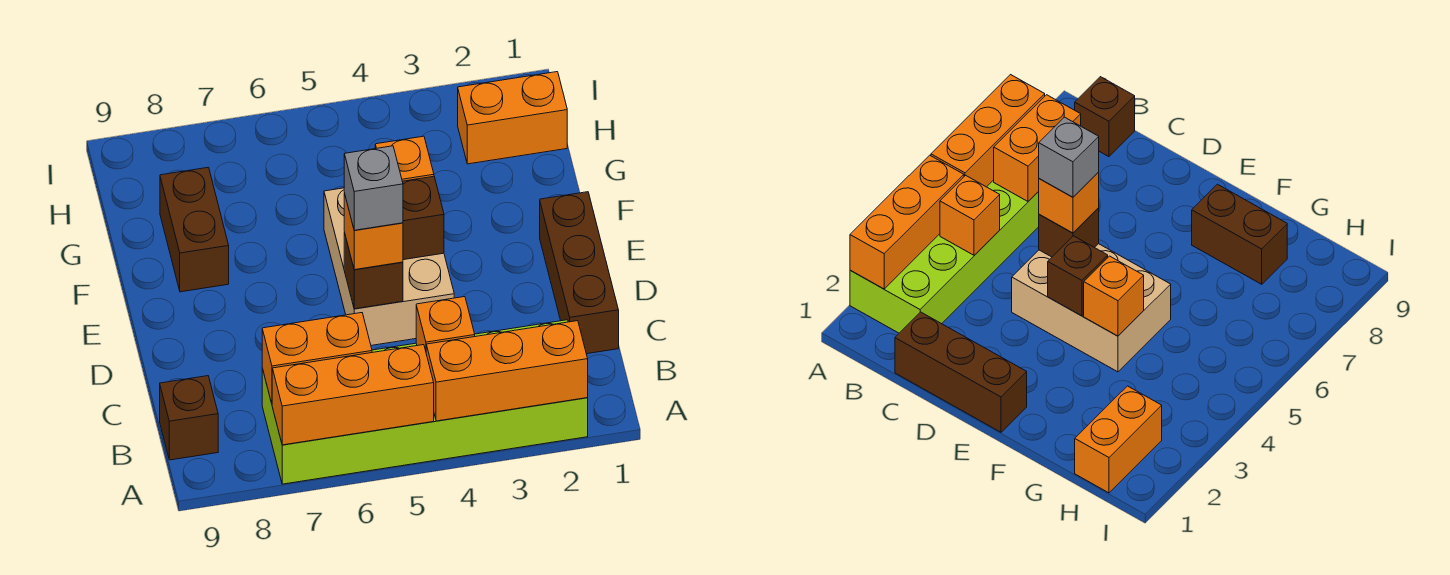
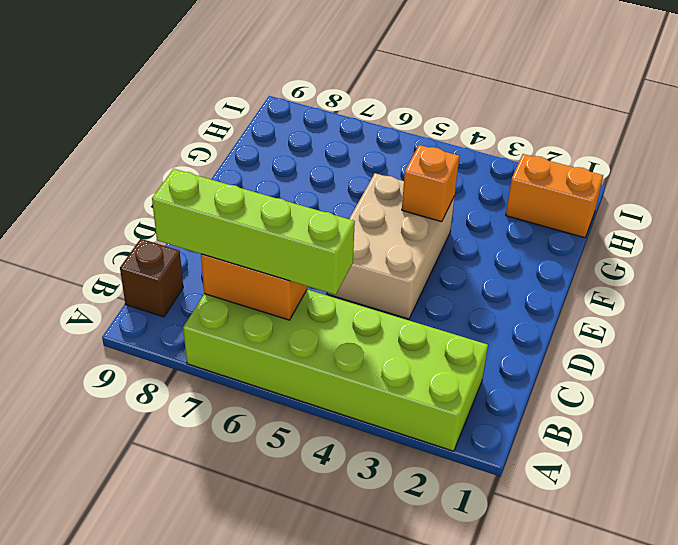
lime 1x4 brick [152,169,355,295] -> none
none -> brown 1x3 brick [540,192,619,354]
none -> brown 1x2 brick [160,167,229,292]
none -> orange 1x3 brick [426,321,588,421]

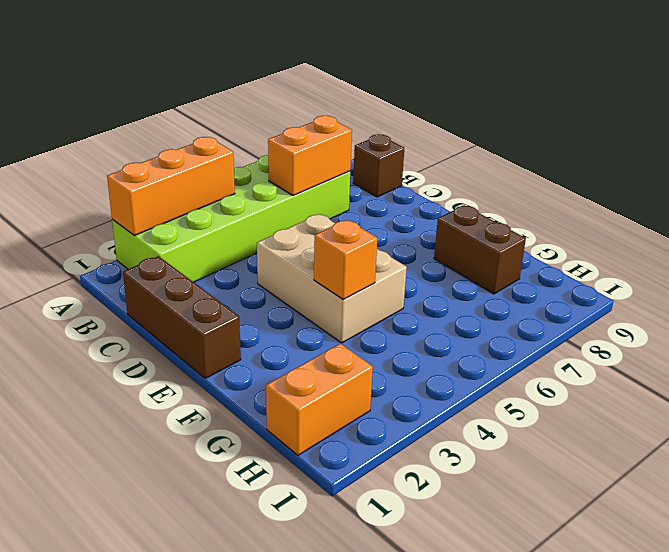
none -> orange 1x3 brick [272,345,434,445]
none -> orange 1x1 brick [416,297,475,351]
none -> brown 1x1 brick [344,232,403,309]

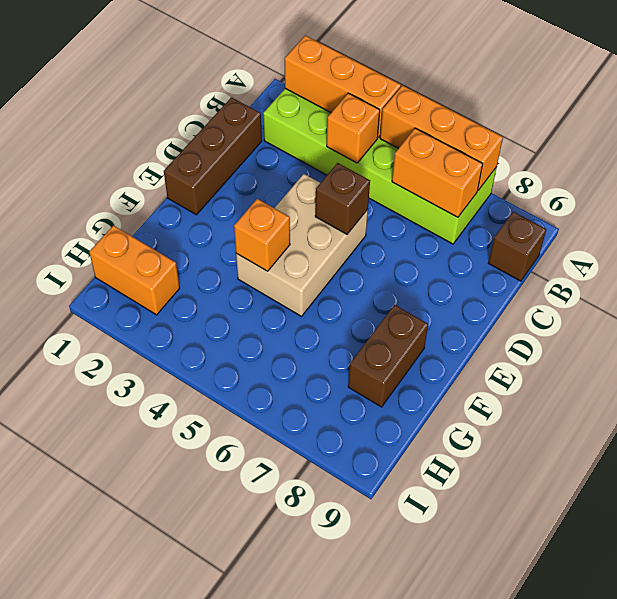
none -> brown 1x1 brick [402,176,444,260]
none -> orange 1x1 brick [344,193,403,270]
none -> grey 1x1 brick [344,146,403,230]

